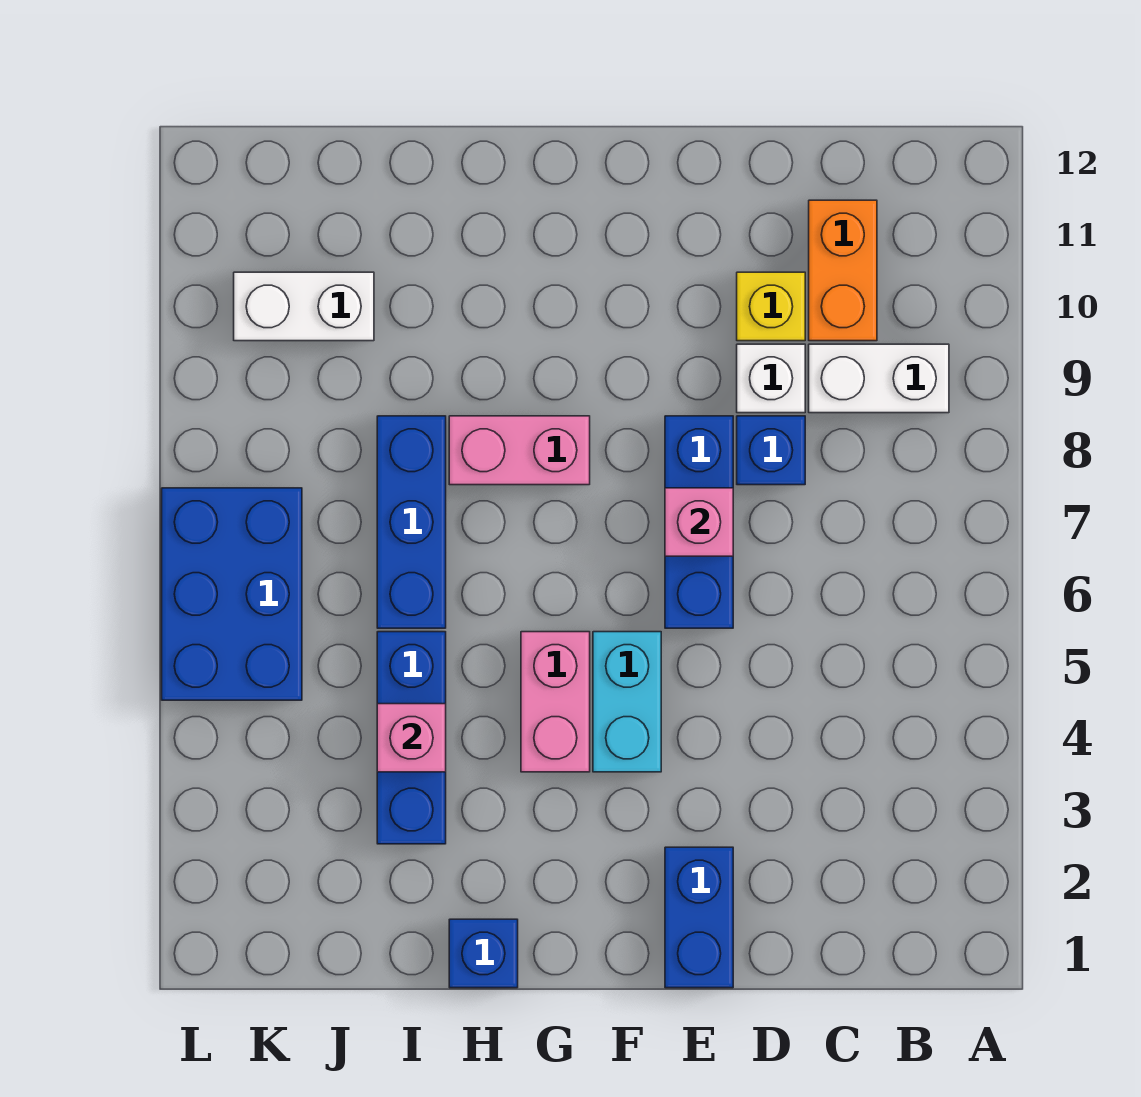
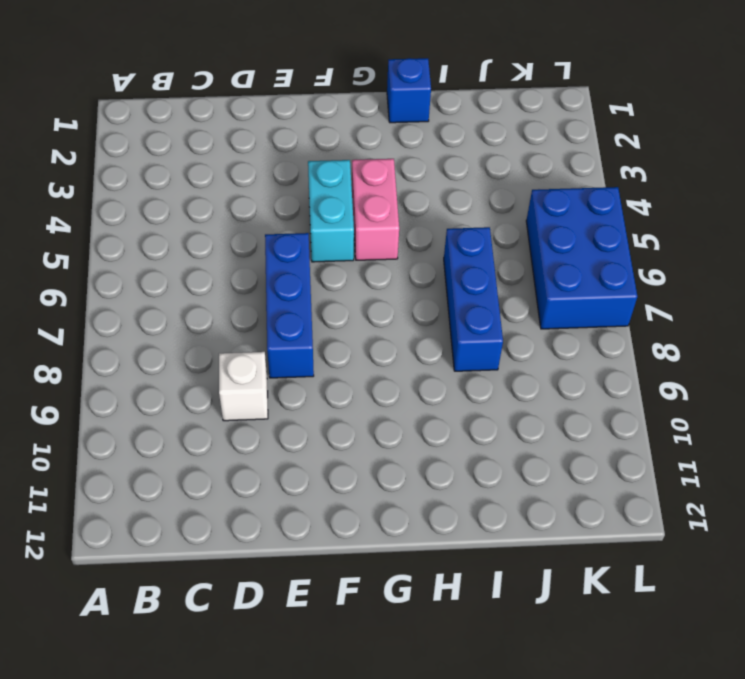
none -> white 1x2 brick [809,344,949,413]
none -> orange 1x2 brick [809,200,877,341]
none -> blue 1x1 brick [737,416,805,485]

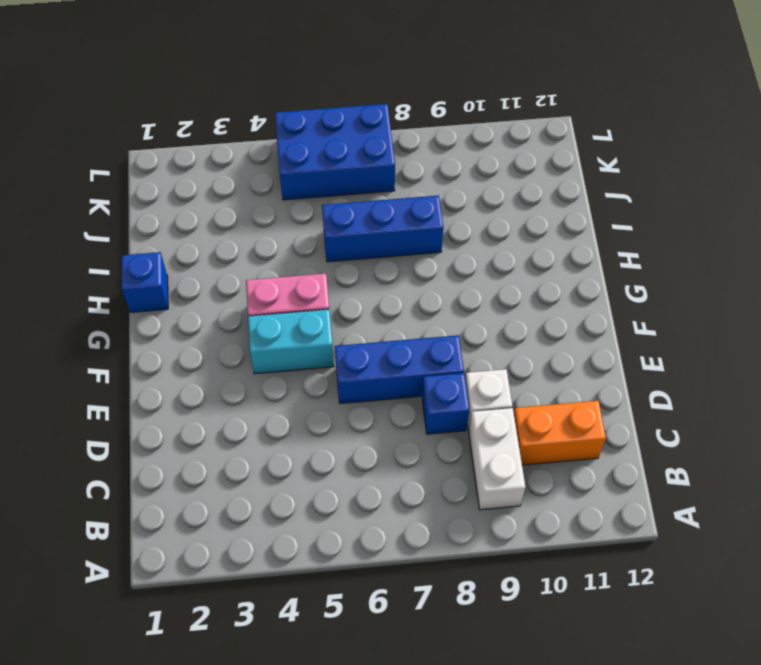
none -> yellow 1x1 brick [737,272,805,341]
none -> blue 1x2 brick [665,847,733,988]
none -> pink 1x2 brick [449,416,590,485]

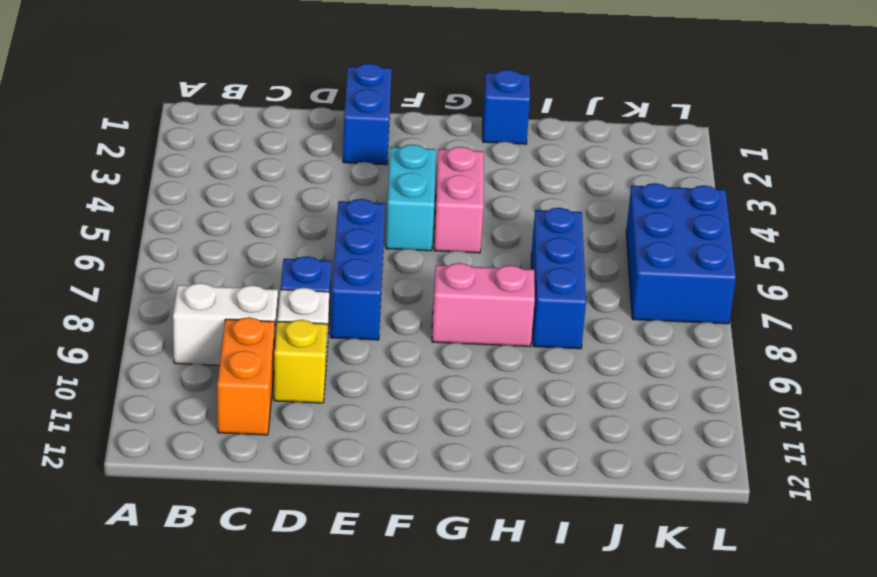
none -> blue 1x3 brick [377,632,446,844]
none -> white 1x2 brick [234,272,374,341]
none -> pink 1x1 brick [665,488,733,556]

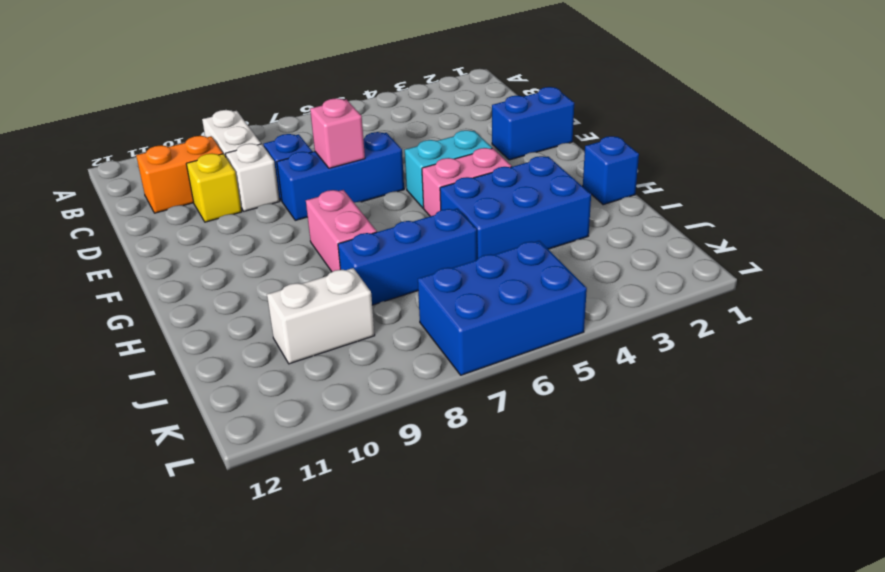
blue 2x3 brick [440,156,591,259] -> blue 1x3 brick [377,632,446,844]
white 1x2 brick [267,268,375,364] -> white 1x2 brick turned to [234,272,374,341]
none -> pink 1x1 brick [377,704,446,772]

